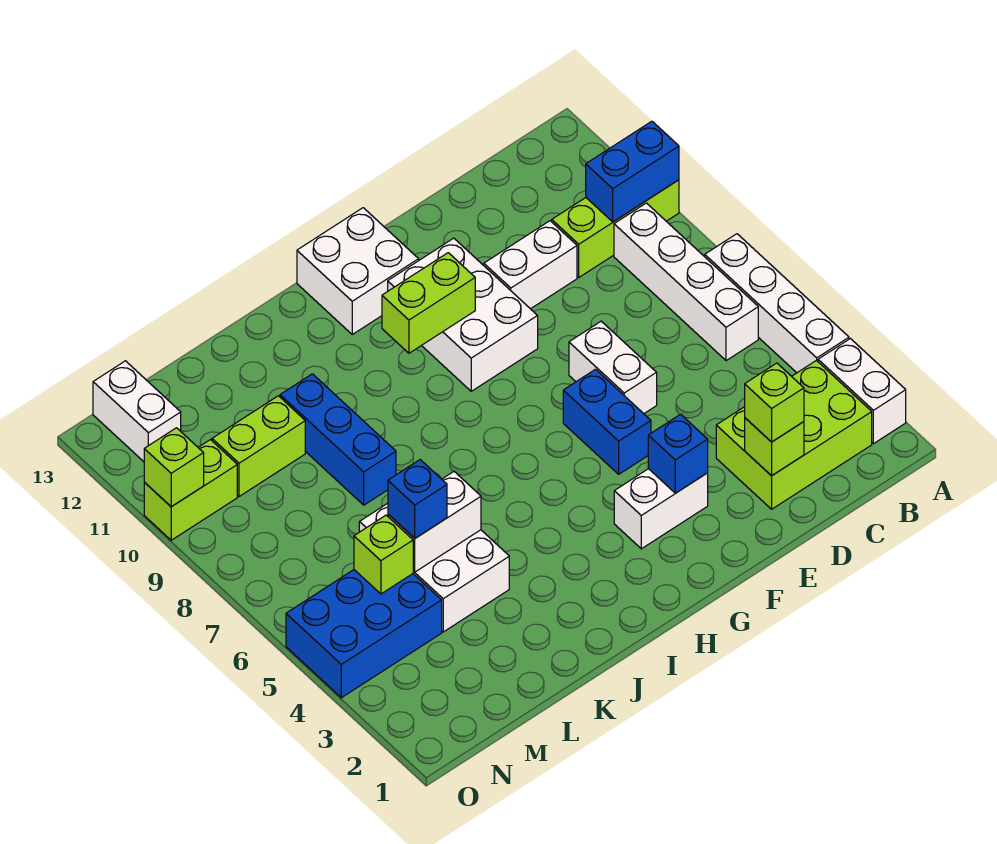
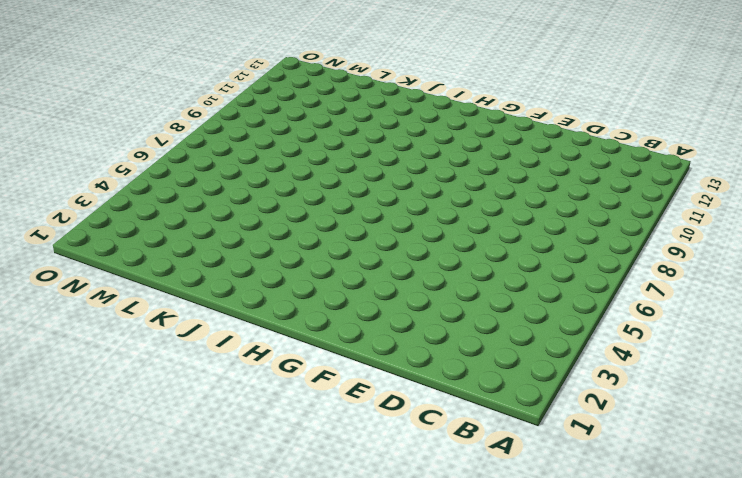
none -> white 1x2 brick [818,339,906,444]
none -> white 1x4 brick [705,234,849,373]
none -> lime 1x3 brick [552,180,679,277]

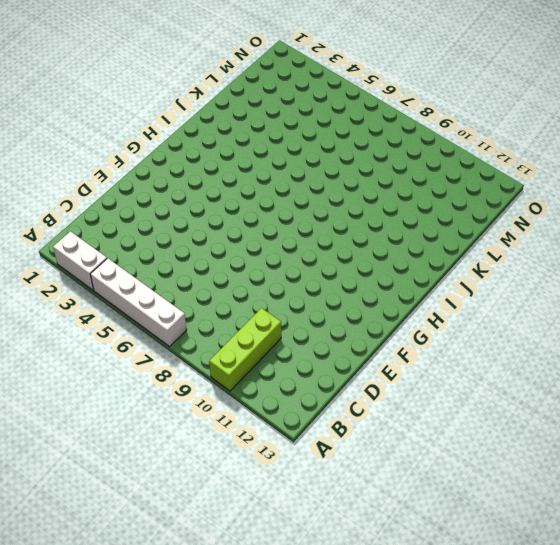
none -> lime 2x3 brick [716,360,872,509]
none -> white 1x4 brick [614,203,758,361]
none -> white 1x2 brick [484,221,577,309]

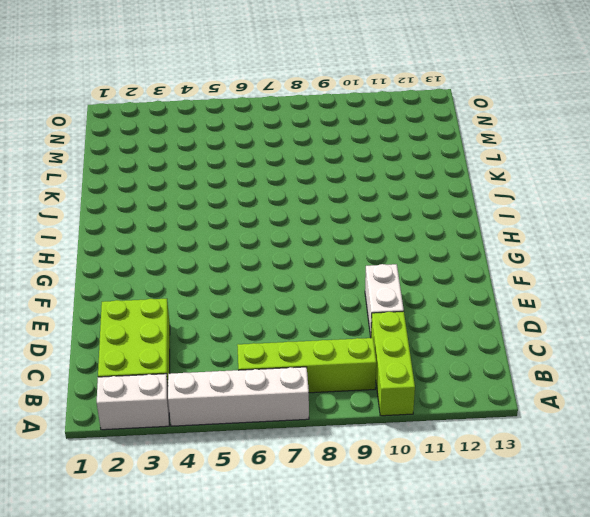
lime 1x4 brick [237,338,376,393] -> white 1x4 brick [614,203,758,361]
none -> white 1x2 brick [569,321,657,414]
none -> white 1x2 brick [614,469,708,549]
none -> blue 1x2 brick [563,369,651,474]

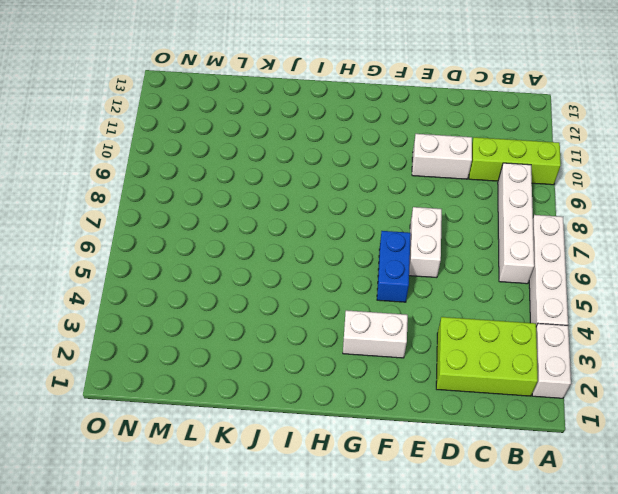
none -> white 2x3 brick [388,238,538,391]
none -> white 2x2 brick [297,208,419,334]
none -> white 2x3 brick [359,503,509,632]

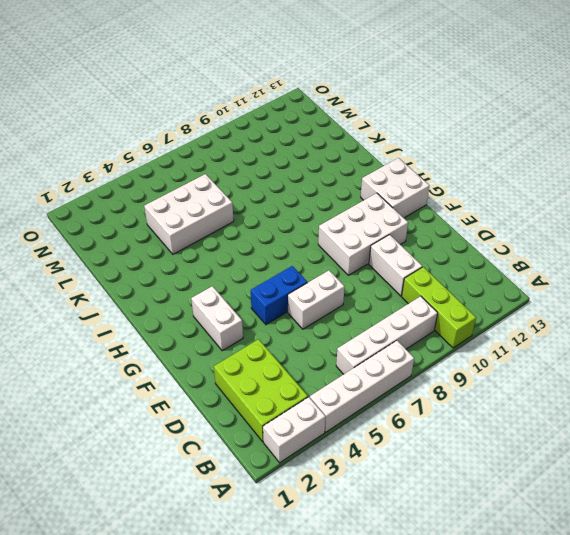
none -> blue 1x3 brick [280,374,396,505]
none -> lime 1x2 brick [212,396,305,497]
none -> blue 2x3 brick [286,570,442,698]

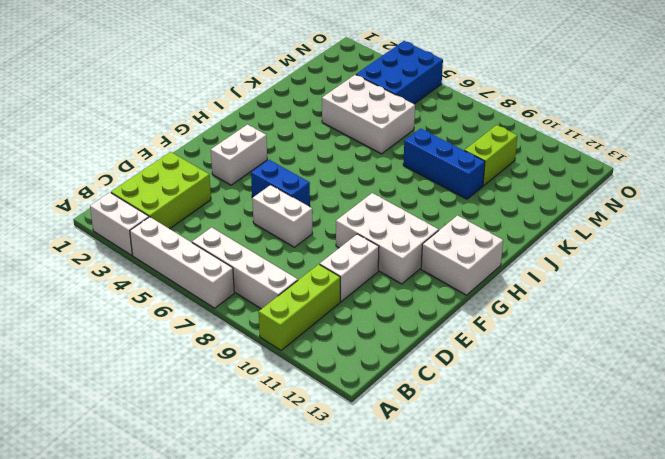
none -> lime 1x2 brick [144,440,237,540]
none -> white 1x2 brick [93,361,181,462]
none -> blue 1x2 brick [586,121,679,222]

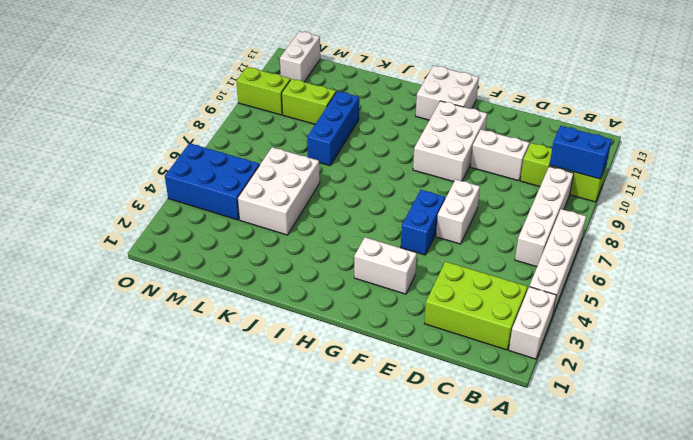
none -> lime 1x1 brick [745,418,804,476]
none -> blue 1x1 brick [648,414,708,493]
none -> lime 1x2 brick [382,253,475,353]

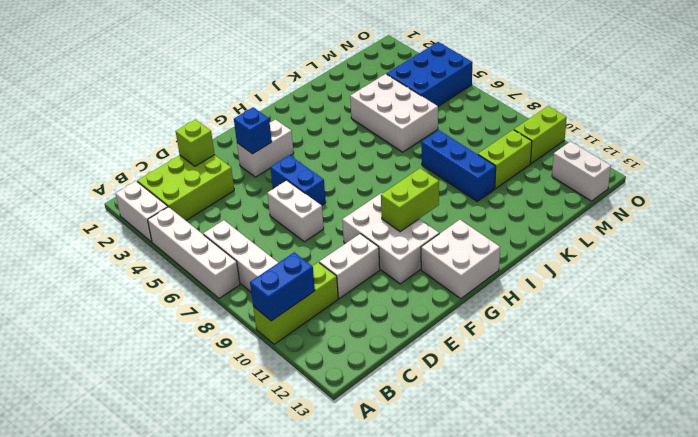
none -> white 1x2 brick [388,472,481,572]
none -> lime 1x1 brick [354,515,413,594]
none -> lime 1x1 brick [144,428,204,507]

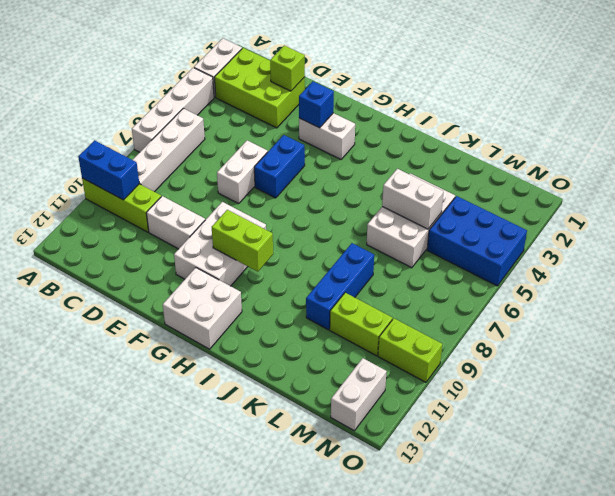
none -> lime 1x1 brick [354,515,413,594]
none -> lime 1x1 brick [144,428,204,507]
none -> lime 1x1 brick [745,363,804,442]

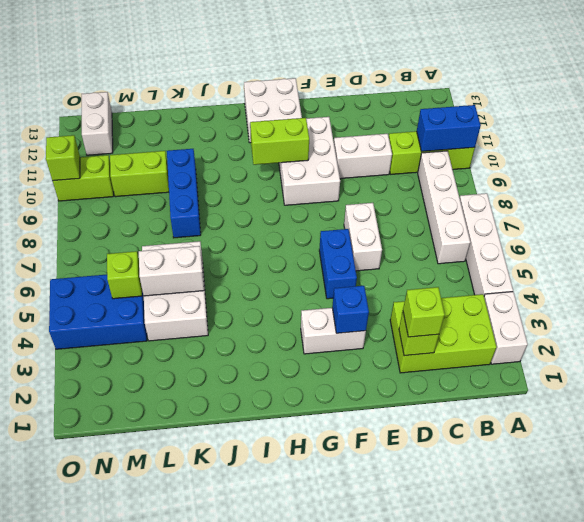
none -> blue 1x1 brick [388,460,447,538]

